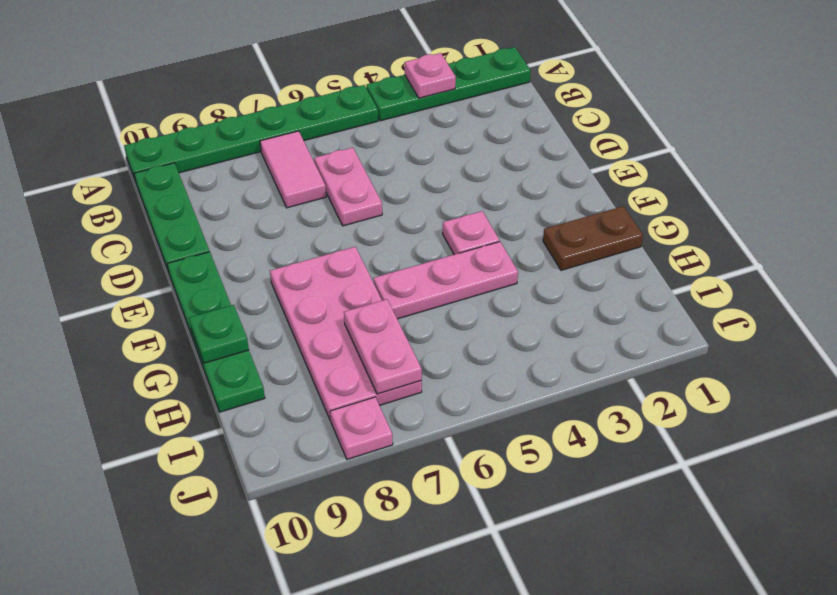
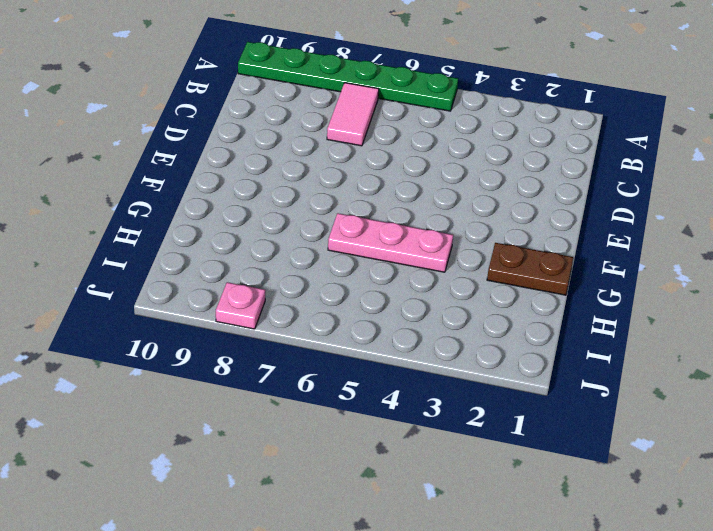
none -> green 1x4 plate [366,47,531,121]
none -> green 1x3 plate [134,163,210,272]
none -> pink 1x2 plate [314,148,382,226]

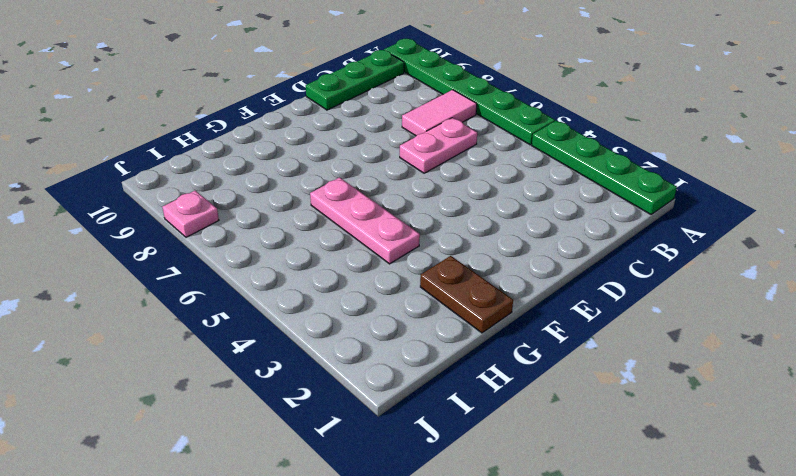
none -> green 1x4 plate [167,252,265,412]
none -> pink 1x1 plate [443,211,499,255]
none -> pink 2x4 plate [270,247,422,420]

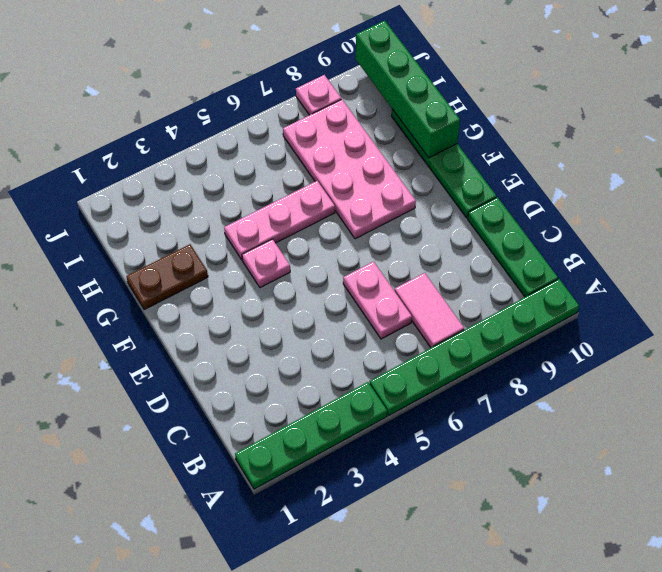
green 1x4 brick [356,21,460,158] -> green 1x1 plate [189,305,249,363]
none -> pink 1x1 plate [405,53,456,98]
none -> pink 1x2 plate [344,299,422,394]

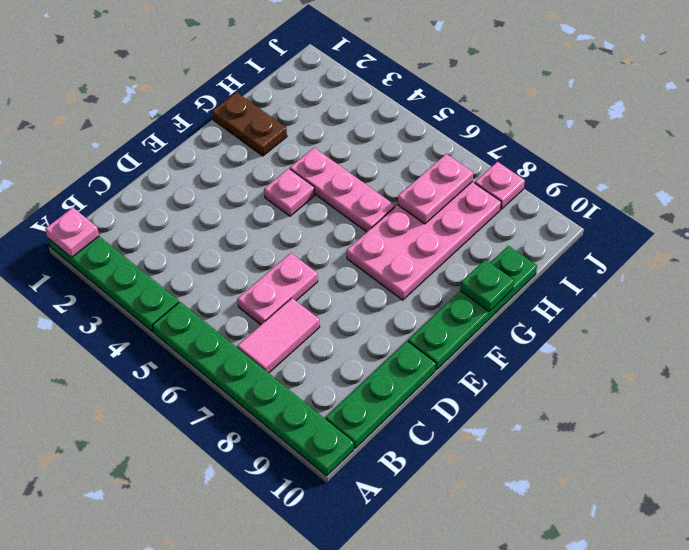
pink 1x1 plate [45,208,99,258] -> pink 1x1 plate moved to [405,53,456,98]

